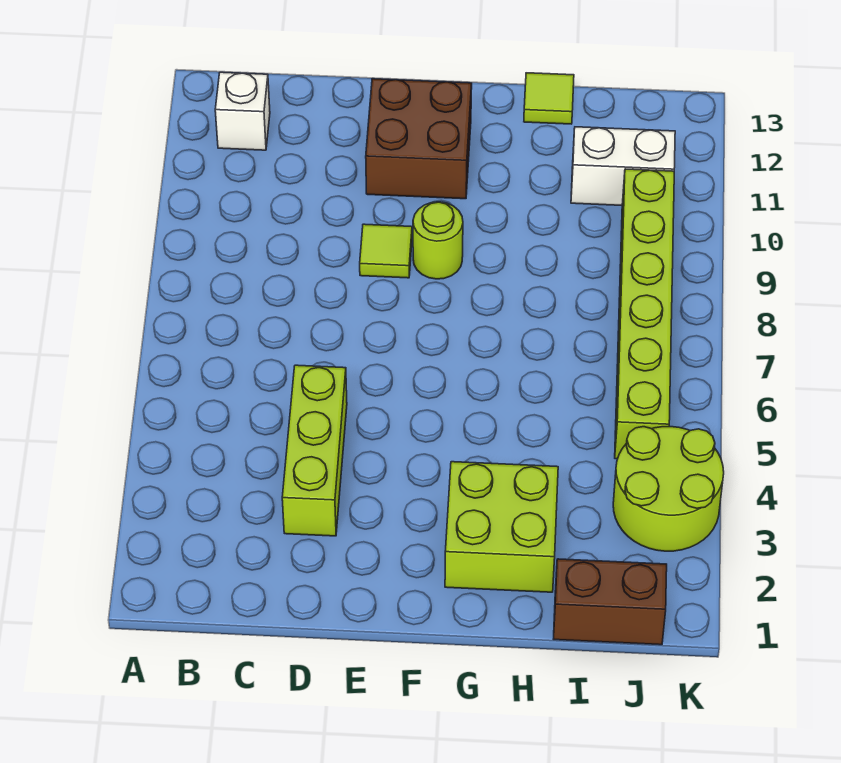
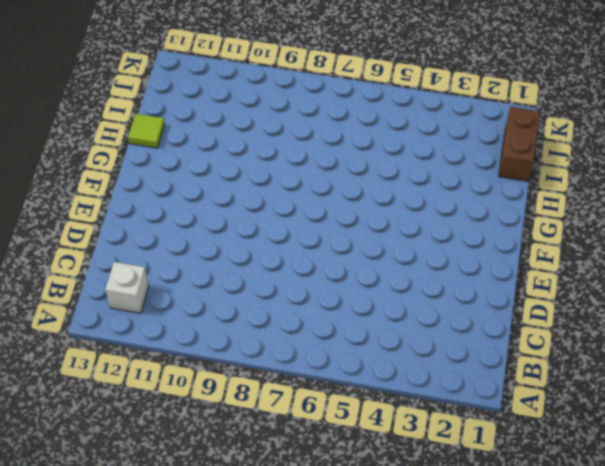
none -> lime 1x3 brick [282,365,347,536]
none -> lime 1x1 tile [360,224,412,278]

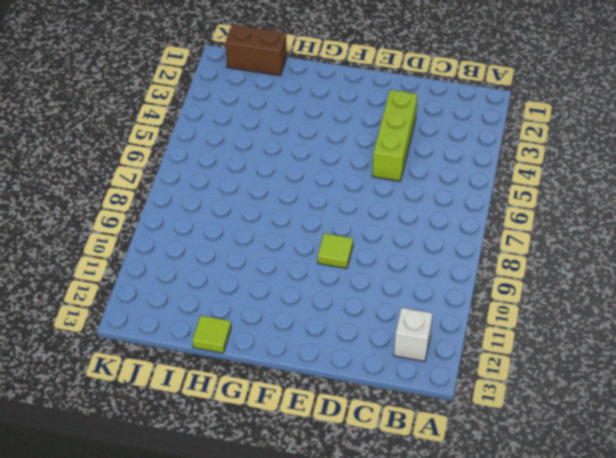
none -> brown 2x2 brick [366,79,472,199]
none -> lime 1x1 round brick [413,202,463,279]

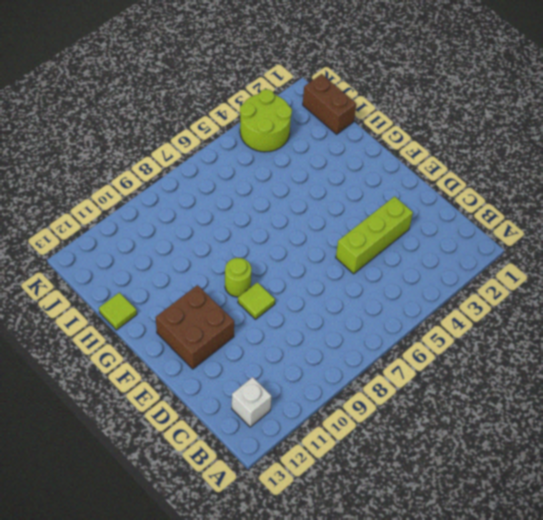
none -> lime 2x2 brick [445,462,558,592]
none -> white 1x2 brick [571,127,675,205]

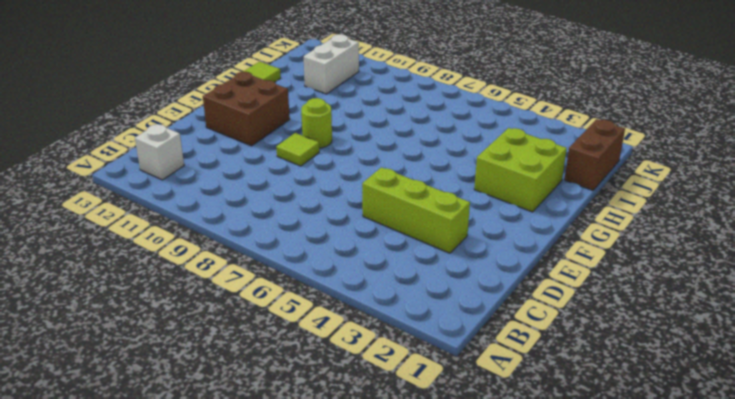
none -> lime 2x2 round brick [613,427,724,551]
none -> lime 1x6 brick [615,169,674,459]

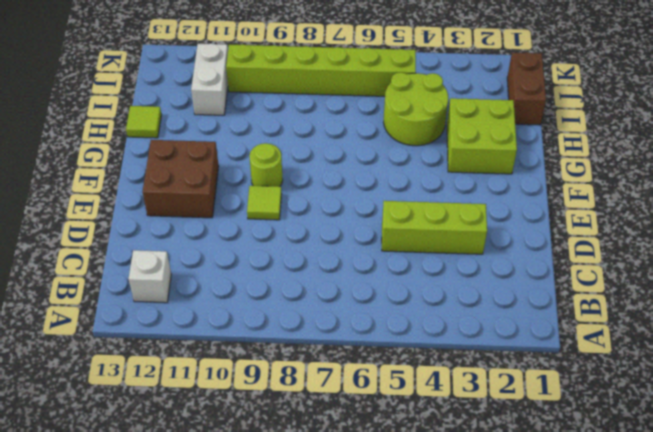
lime 2x2 round brick [384,72,448,146] -> lime 2x2 round brick moved to [613,427,724,551]

